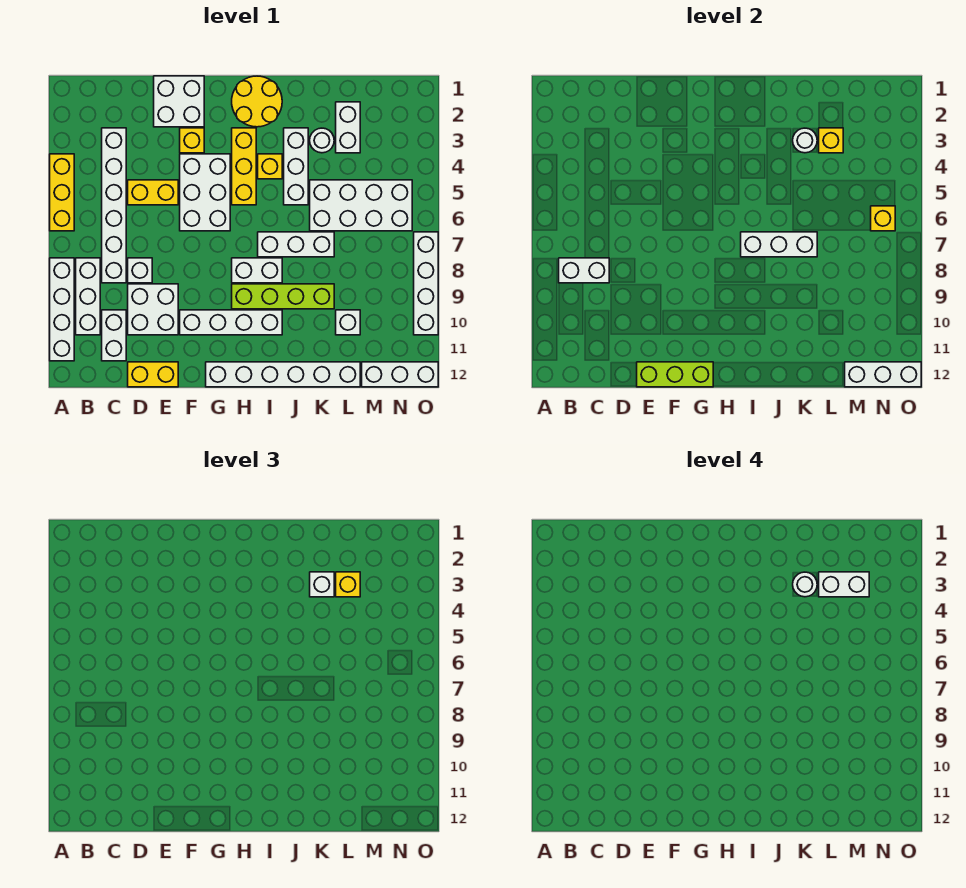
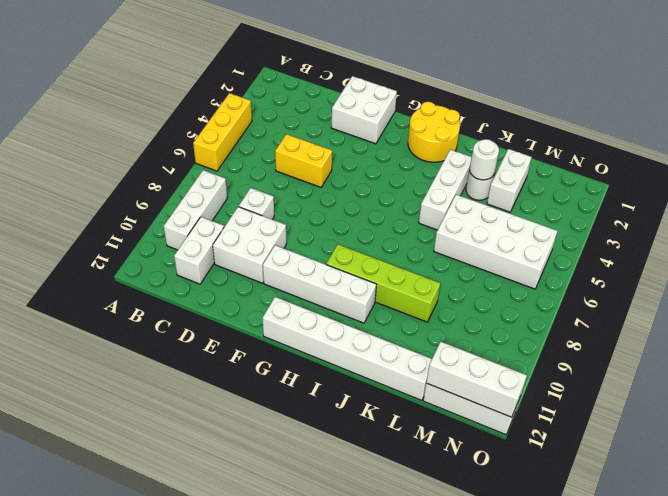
none -> white 1x4 brick [50,258,74,361]
none -> white 1x6 brick [102,128,126,283]
none -> yellow 1x2 brick [128,362,178,387]
none -> yellow 1x1 brick [180,128,204,153]

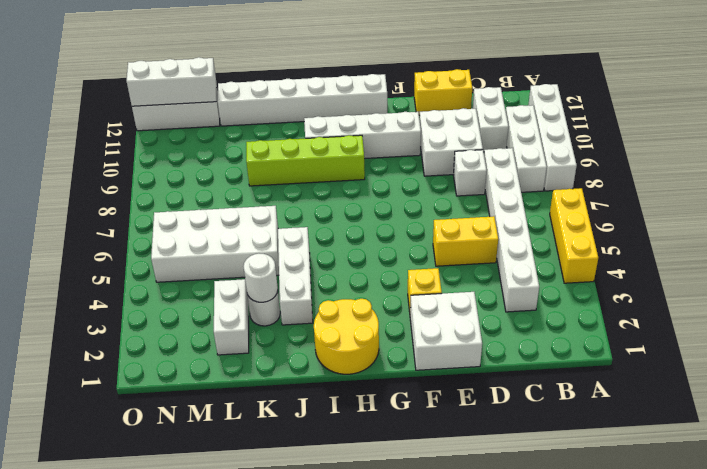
none -> white 2x3 brick [180,154,230,231]
none -> yellow 1x3 brick [232,128,256,205]
none -> white 1x2 brick [232,258,282,283]
none -> yellow 1x1 brick [258,154,282,179]

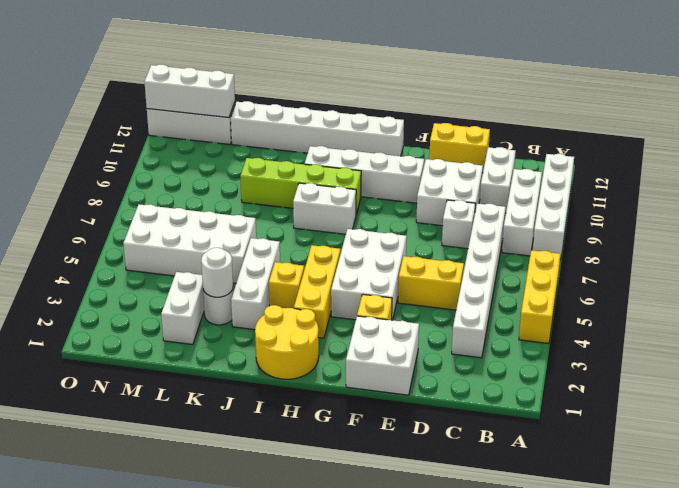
none -> white 1x3 brick [258,232,334,257]
none -> white 1x1 brick [336,310,360,335]
none -> white 1x4 brick [414,232,438,335]
none -> white 1x2 brick [559,258,609,283]

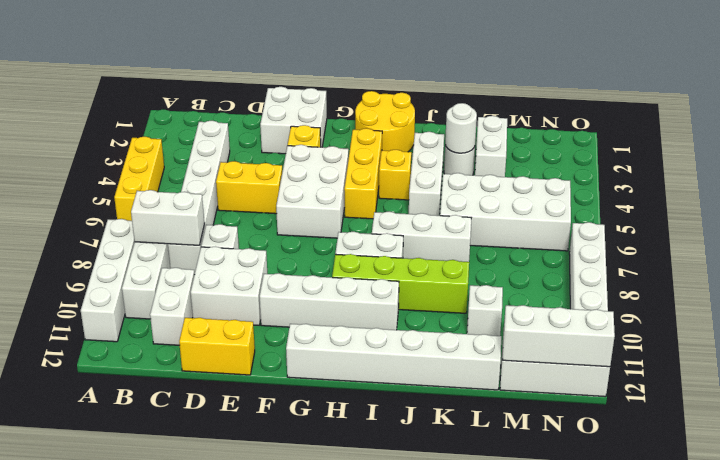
none -> lime 1x3 brick [637,362,713,387]
none -> white 1x3 brick [741,232,817,257]
none -> yellow 1x1 brick [819,128,843,153]
none -> yellow 1x1 brick [871,206,895,231]

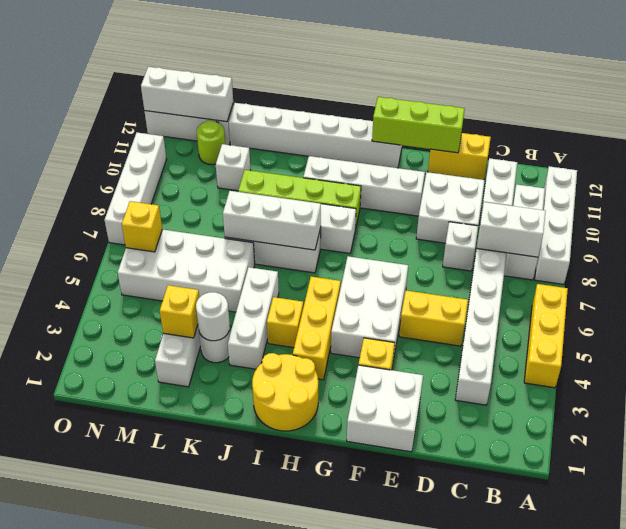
lime 1x1 round brick [197,120,225,165] -> none
none -> white 1x1 brick [310,572,334,597]
none -> yellow 1x1 brick [336,572,360,597]
none -> white 1x1 round brick [793,572,817,597]
none -> white 1x2 brick [819,572,869,597]

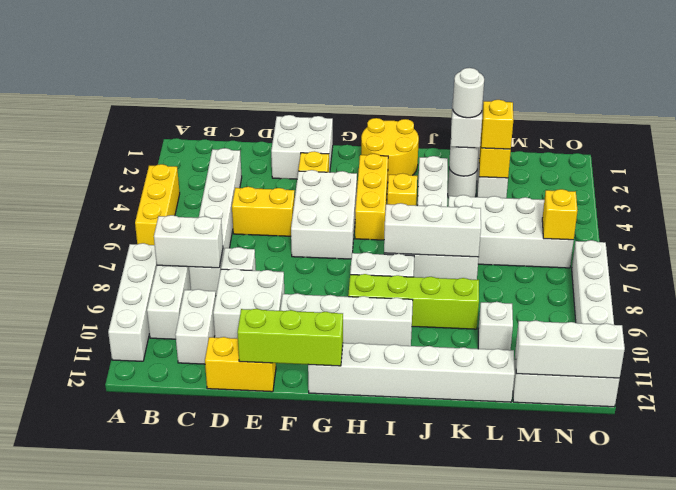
none -> white 1x2 brick [819,572,869,597]

